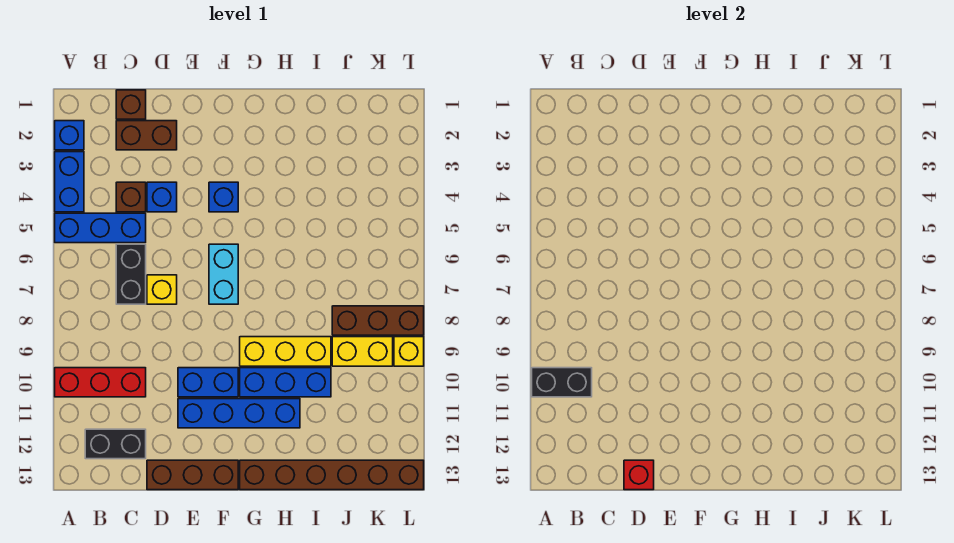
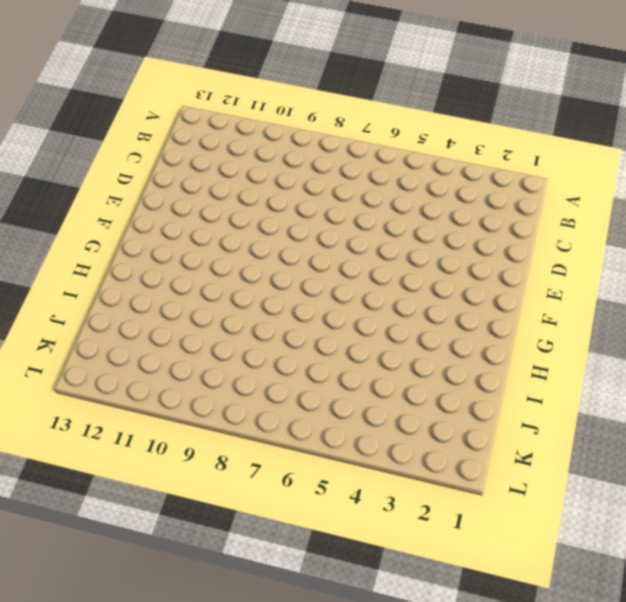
none -> blue 1x1 brick [55,121,84,150]
none -> blue 1x2 brick [55,152,84,212]
none -> blue 1x3 brick [55,213,146,243]

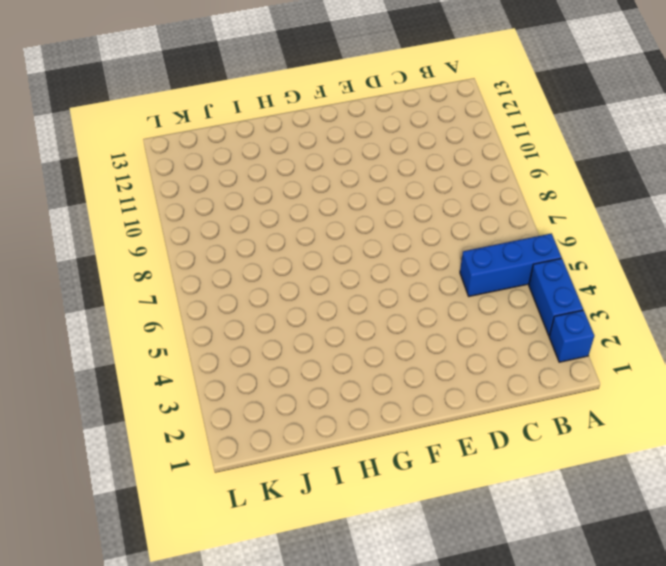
none -> red 1x3 brick [55,368,146,397]
none -> black 1x2 brick [85,429,146,459]
none -> brown 1x1 brick [116,90,146,119]

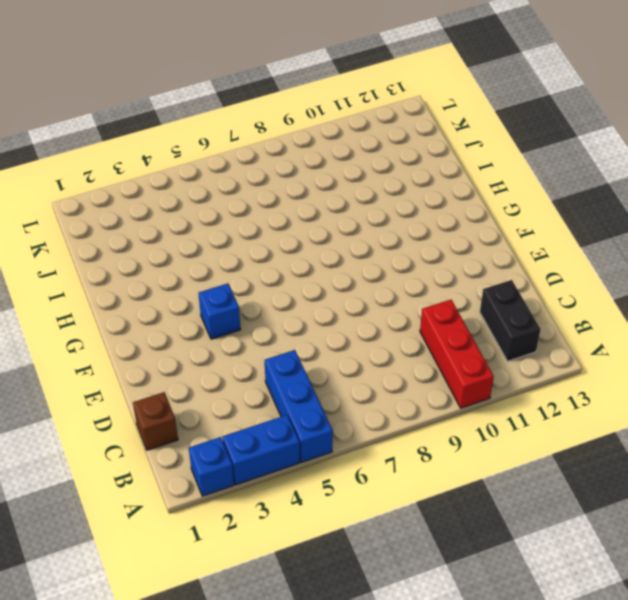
none -> brown 1x2 brick [116,121,177,150]
none -> brown 1x1 brick [116,182,146,212]
none -> black 1x2 brick [116,244,146,304]

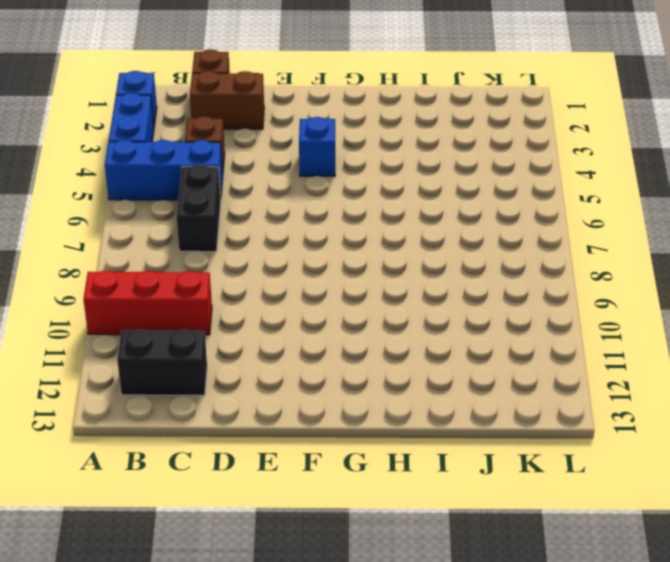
none -> blue 1x1 brick [147,182,177,212]
none -> yellow 1x1 brick [147,275,177,304]
none -> brown 1x3 brick [147,460,238,490]

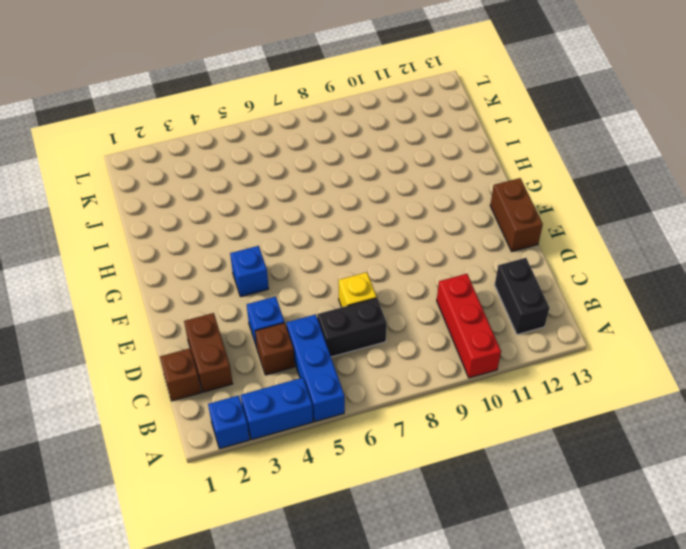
brown 1x2 brick [490,178,543,251] -> brown 1x3 brick [147,460,238,490]
none -> blue 1x2 brick [178,368,238,397]
none -> blue 1x4 brick [178,399,300,428]
none -> cyan 1x2 brick [209,244,238,304]

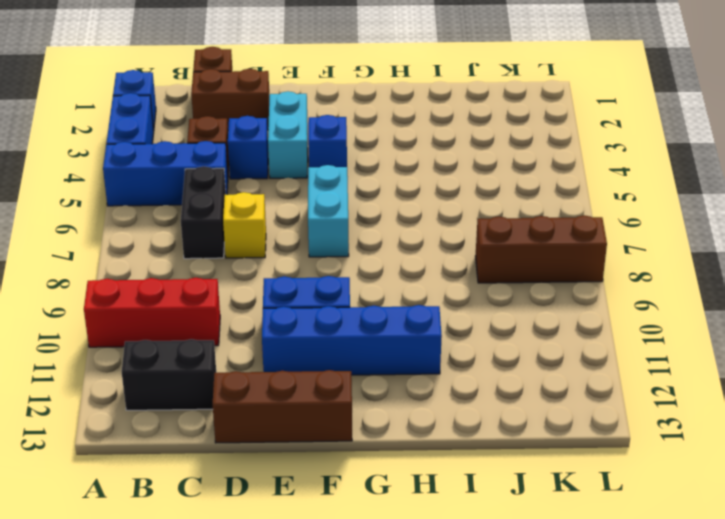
cyan 1x2 brick [268,91,308,178] -> none
none -> yellow 1x3 brick [240,337,331,366]
none -> blue 1x3 brick [240,368,331,397]
none -> brown 1x6 brick [240,460,424,490]

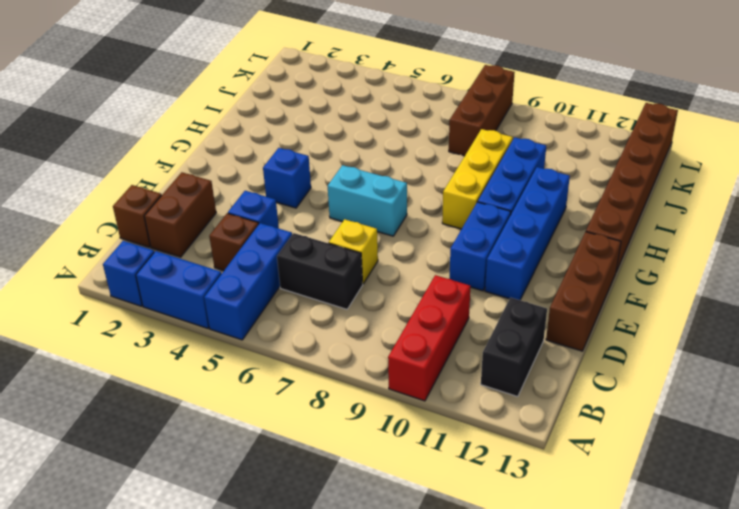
none -> yellow 1x2 brick [332,337,393,366]
none -> yellow 1x1 brick [394,337,424,366]
none -> black 1x2 brick [532,368,592,397]

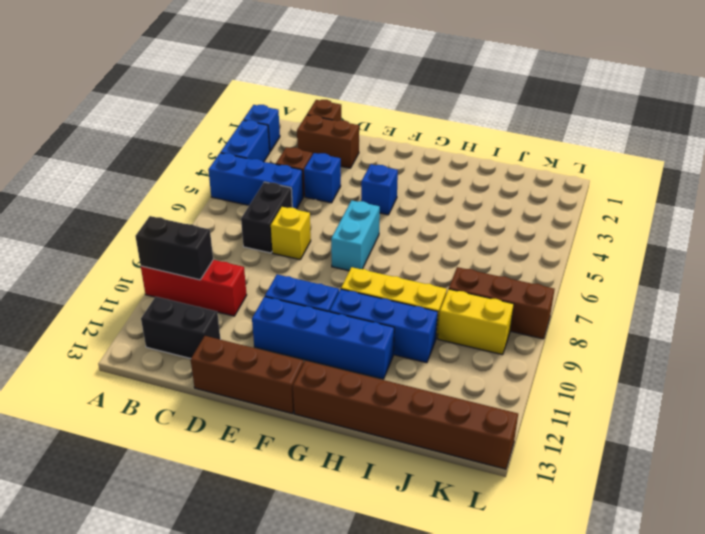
none -> yellow 1x1 brick [394,337,424,366]
none -> red 1x1 brick [624,460,654,490]

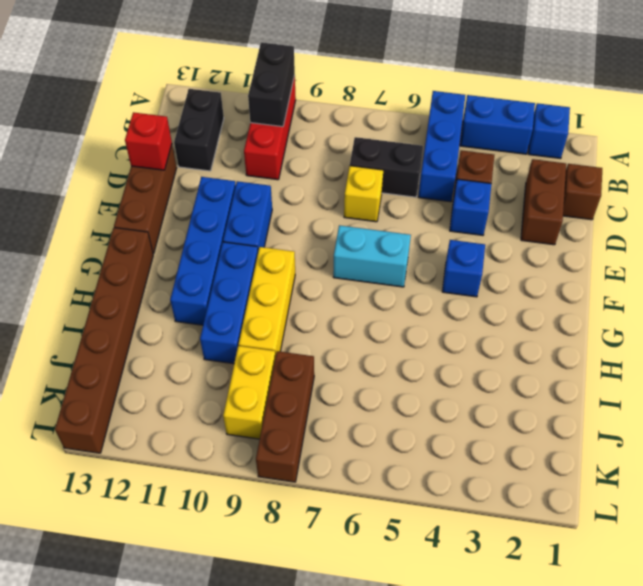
none -> yellow 1x1 brick [394,337,424,366]

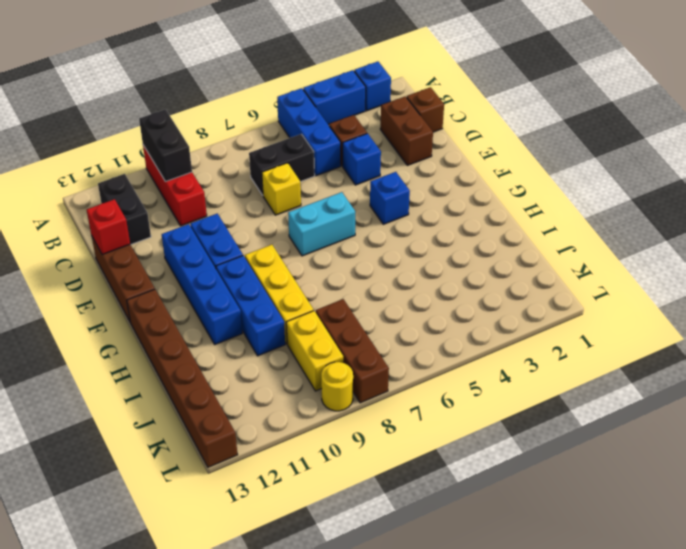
yellow 1x1 round brick [321,362,353,411] -> yellow 1x1 brick [394,337,424,366]

